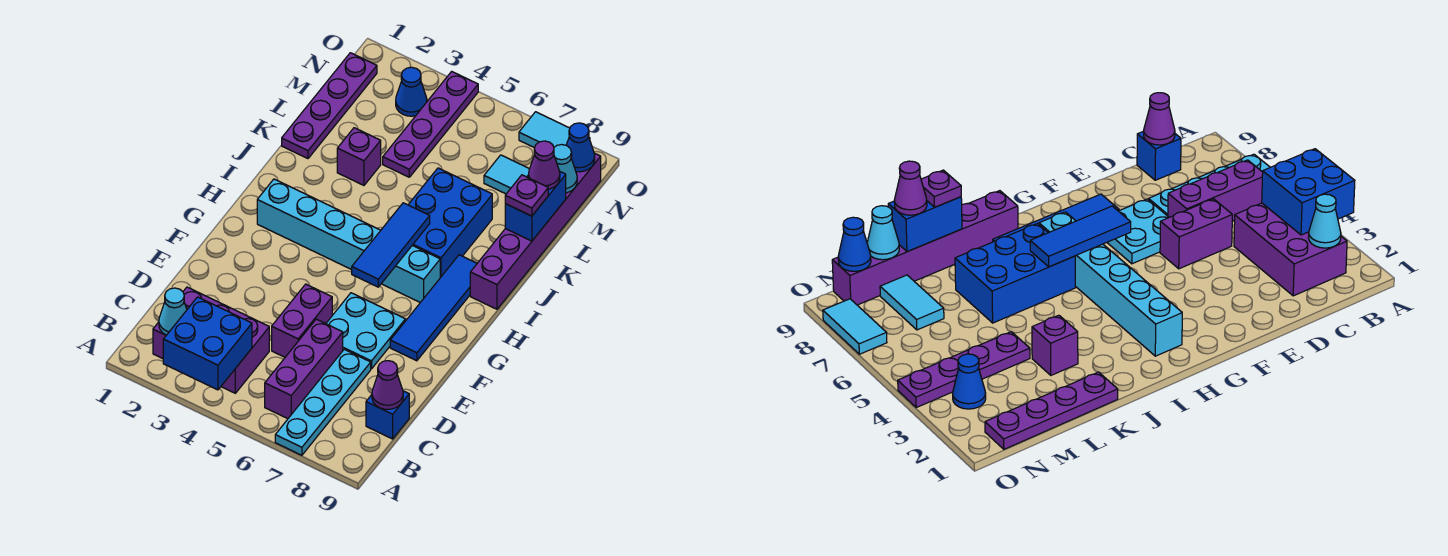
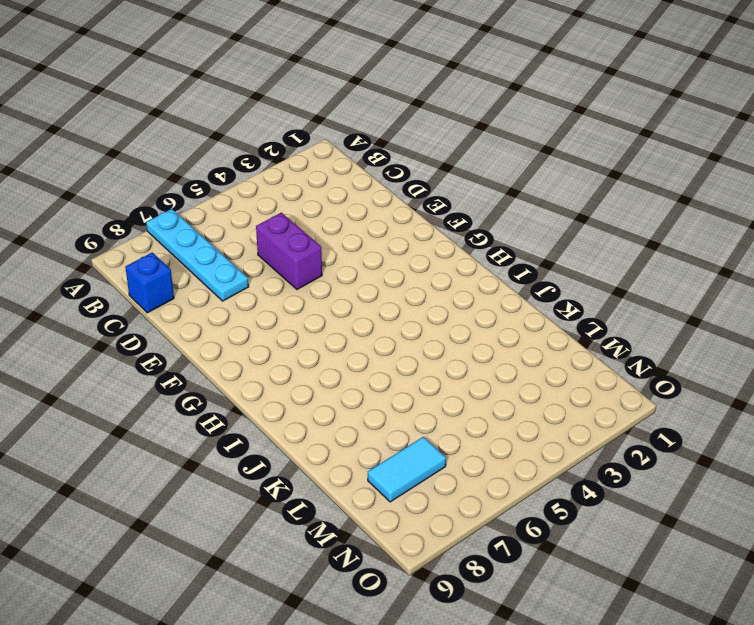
none -> purple 2x3 brick [153,287,269,393]
none -> purple 1x3 brick [265,319,343,419]
none -> cyan 2x2 plate [326,293,406,369]

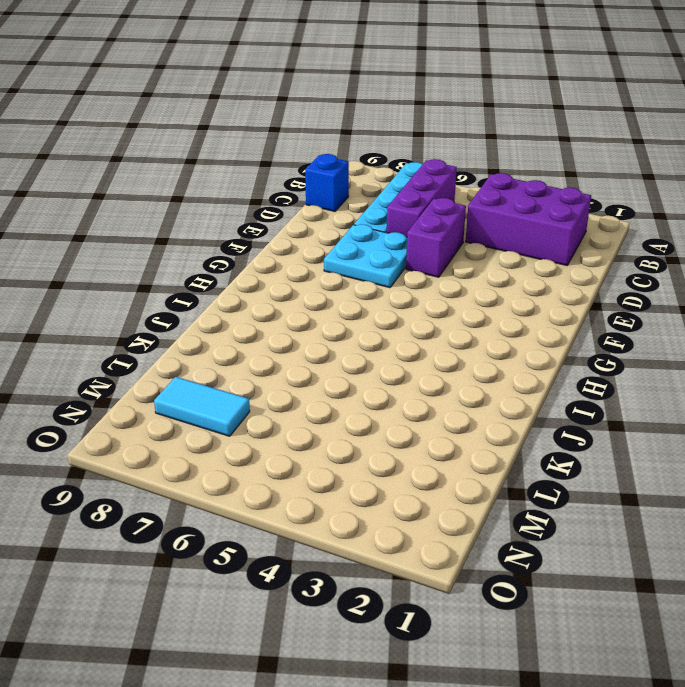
none -> blue 1x4 tile [390,255,477,361]
none -> cyan 1x6 brick [257,179,440,303]
none -> blue 2x3 brick [408,168,492,278]

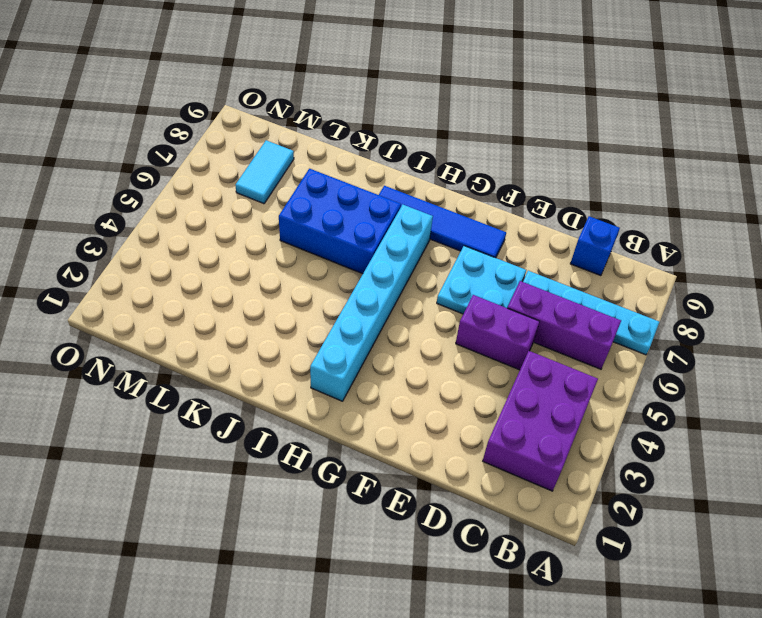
none -> purple 1x6 brick [470,153,601,309]
none -> purple 1x4 plate [282,53,377,159]
none -> purple 1x1 brick [337,128,381,185]

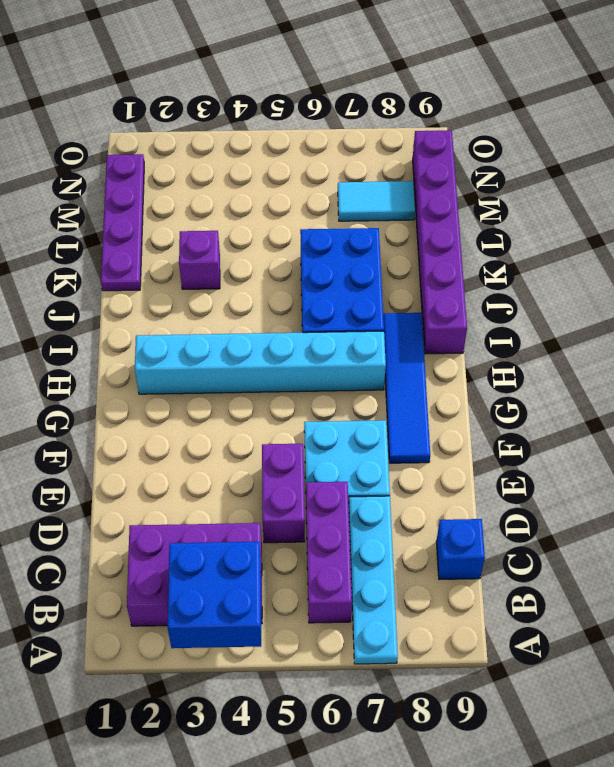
none -> purple 1x4 plate [383,71,478,177]
none -> blue 1x1 cone [396,67,427,116]
none -> cyan 1x2 tile [519,112,590,148]

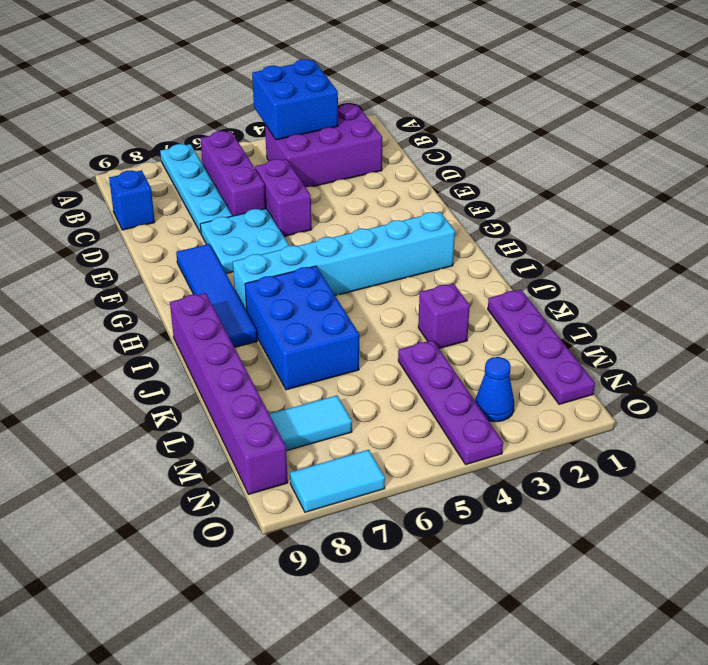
none -> cyan 1x1 cone [159,288,187,335]
none -> purple 1x1 cone [372,361,403,409]
none -> blue 1x3 tile [352,203,430,287]

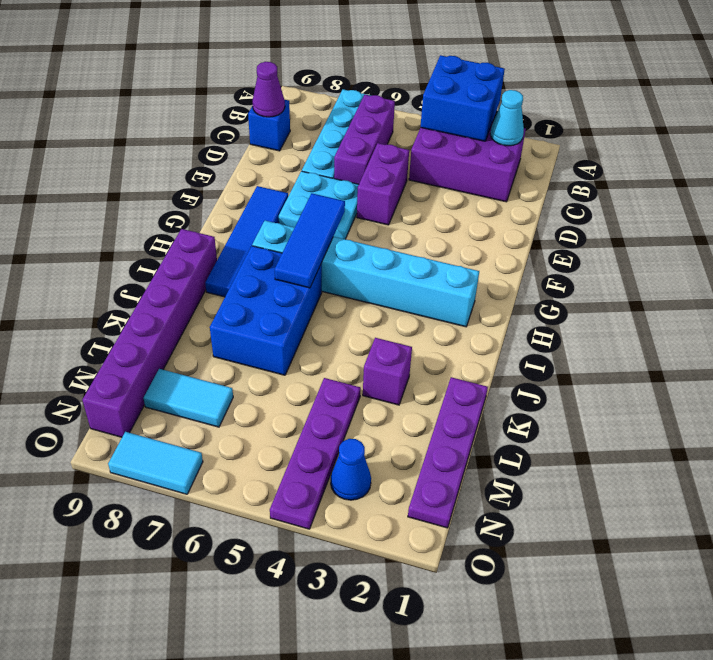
none -> blue 1x2 brick [505,172,566,241]
none -> cyan 1x1 cone [554,145,577,193]
none -> blue 1x1 cone [566,123,595,172]

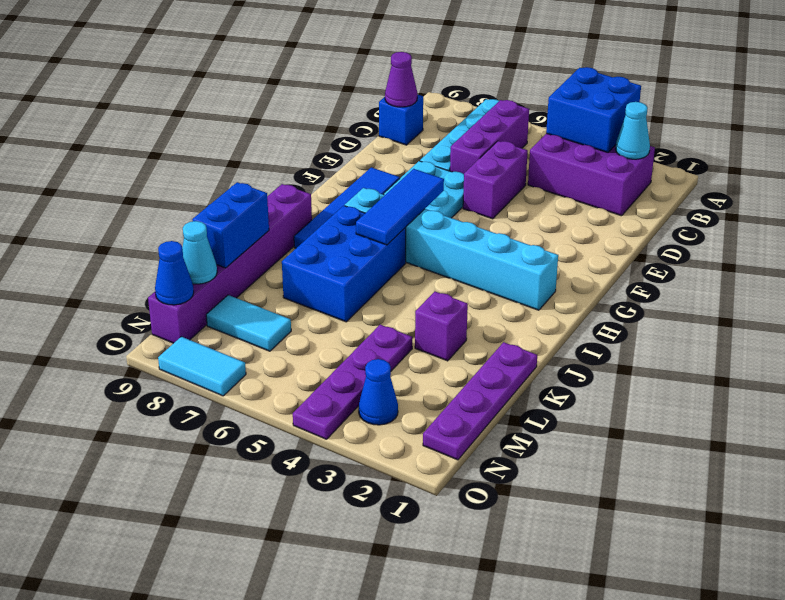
none -> purple 1x1 plate [505,175,548,216]
none -> purple 1x1 cone [529,141,560,189]

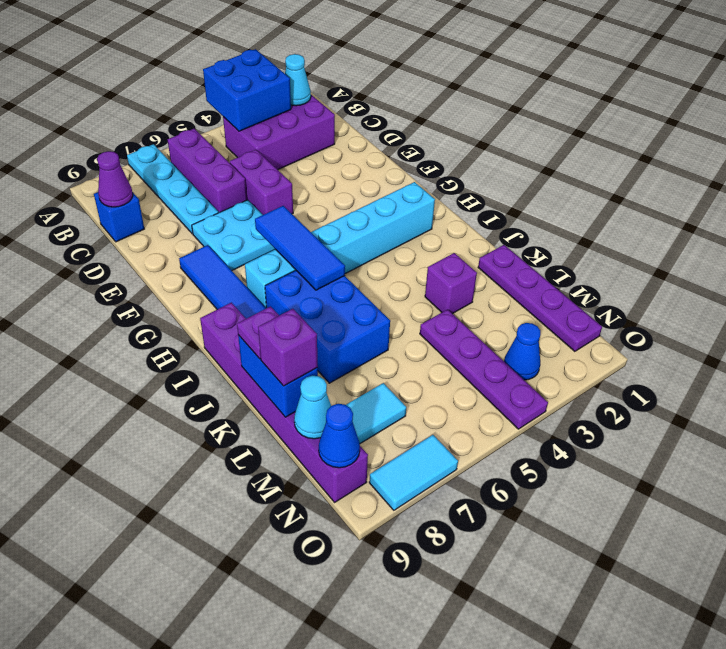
purple 1x1 brick [258,309,318,386] -> purple 1x1 cone [529,141,560,189]

